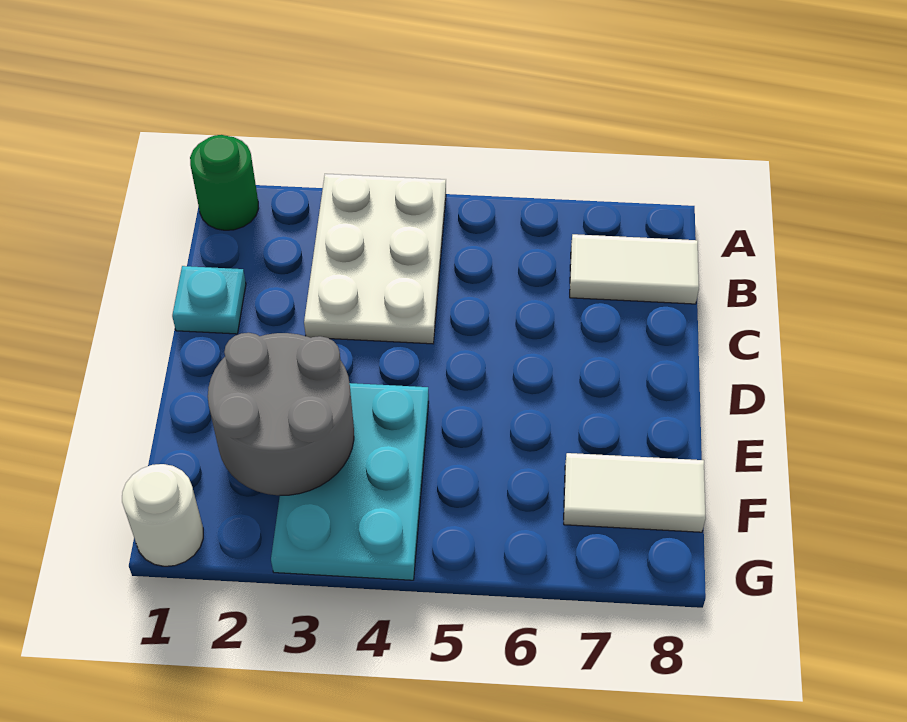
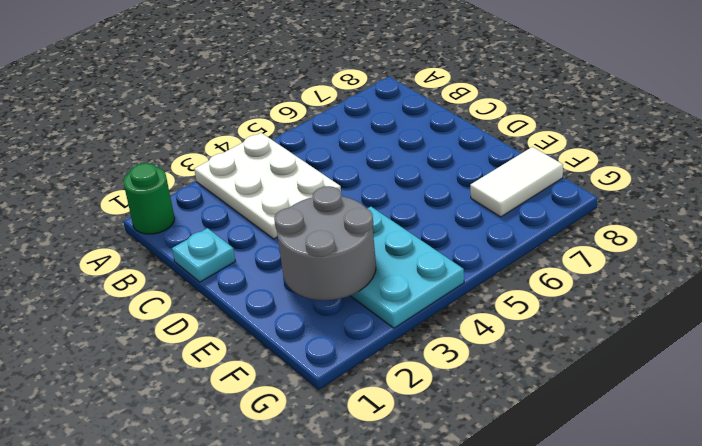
none -> white 1x2 tile [570,234,699,304]
none -> white 1x1 round brick [122,464,203,566]

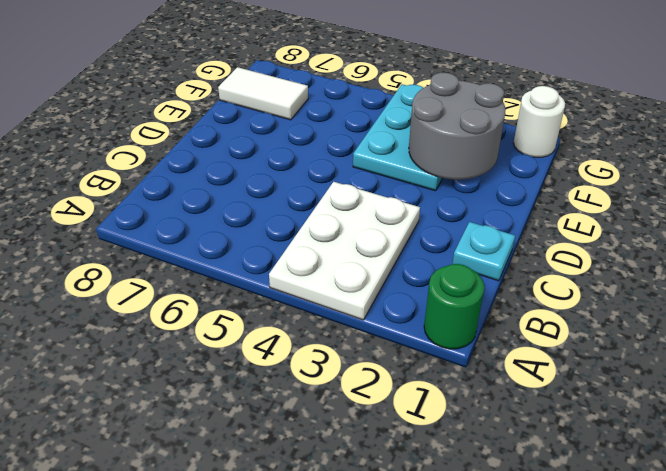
none -> white 1x2 tile [570,234,699,304]

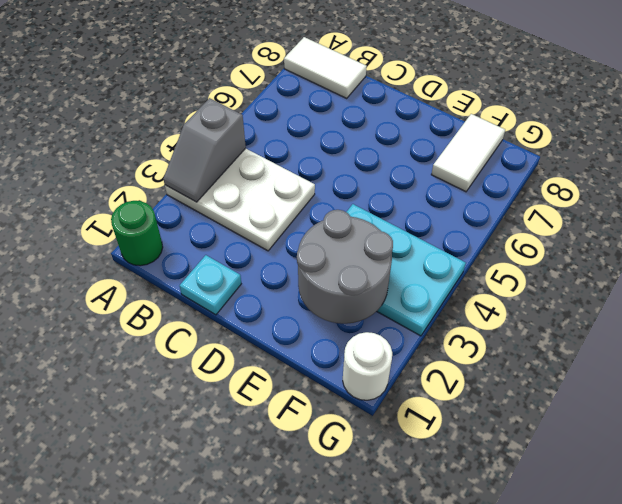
grey 1x2 slope [163,98,246,202] -> none
white 1x2 tile [284,37,367,98] -> white 1x2 tile turned to [570,234,699,304]

